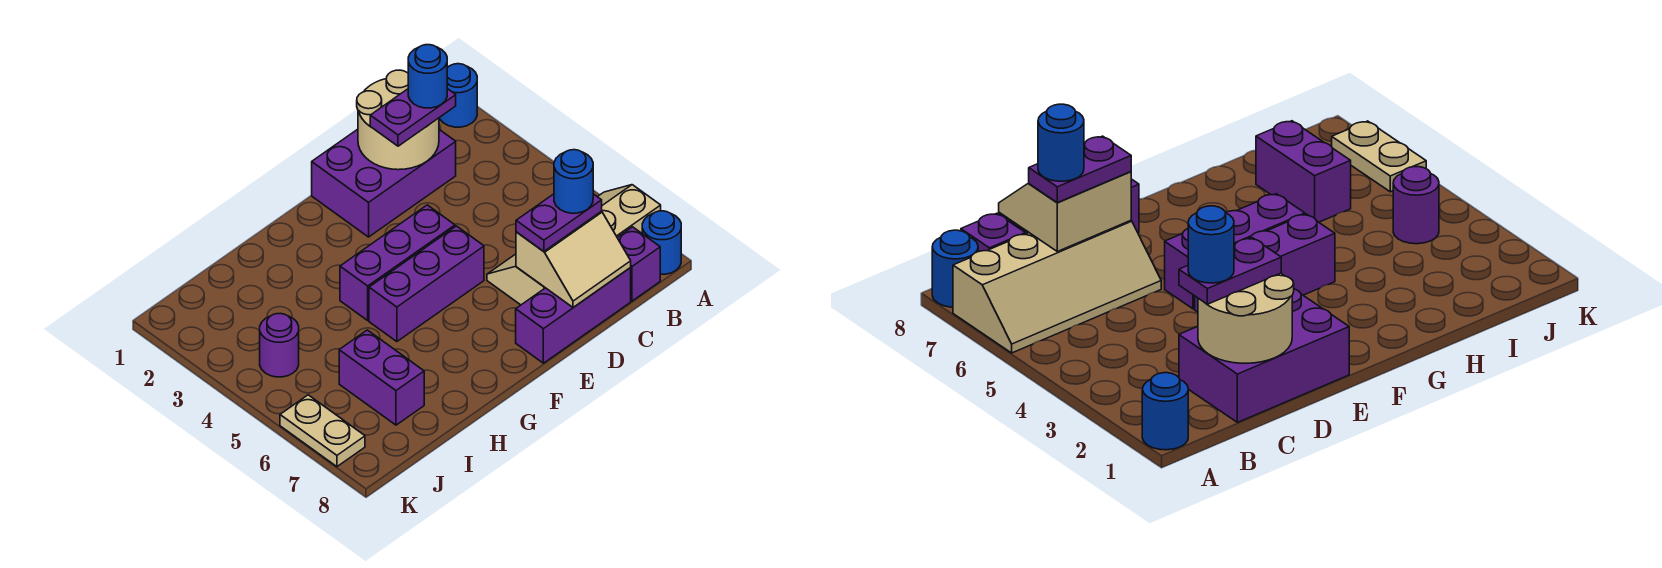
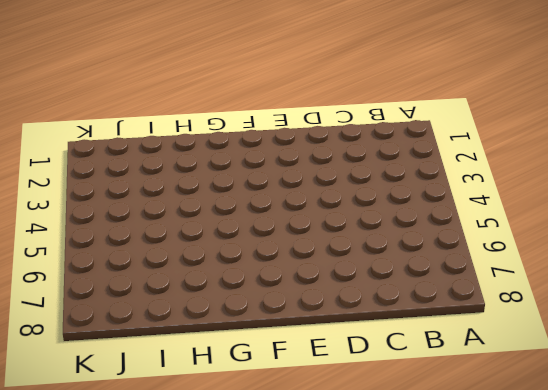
none -> blue 1x1 round brick [439,64,477,127]
none -> tan 2x4 slope [487,185,661,305]
none -> blue 1x1 round brick [642,211,681,274]

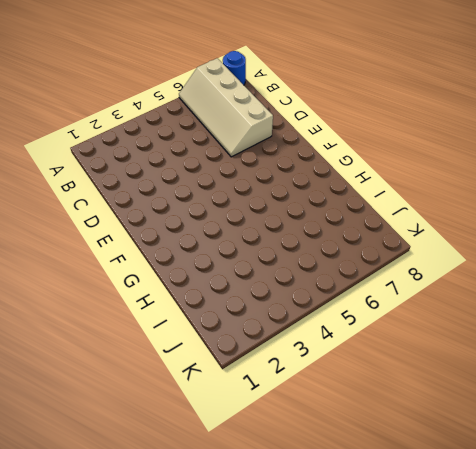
none -> blue 1x1 round brick [439,64,477,127]
none -> purple 1x1 brick [617,227,660,301]
none -> purple 2x3 brick [312,129,456,237]

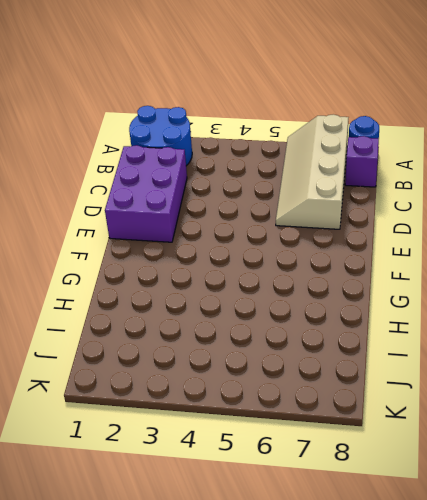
blue 2x2 round brick [129,106,192,166] -> blue 1x1 round brick [439,64,477,127]
none -> purple 1x3 brick [516,268,631,363]
none -> purple 1x3 brick [340,205,455,320]
none -> purple 1x3 brick [369,226,484,342]

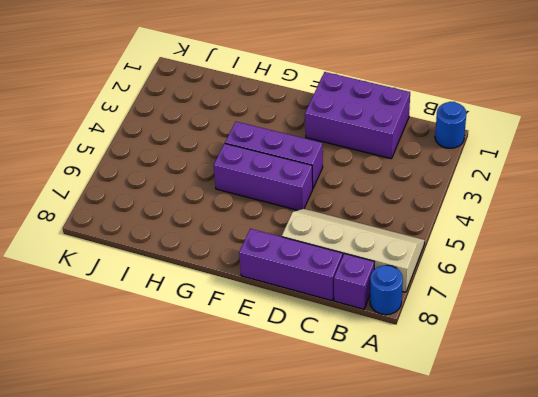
none -> purple 1x2 brick [339,330,424,425]
none -> purple 1x1 round brick [260,313,299,377]
none -> tan 1x2 plate [280,395,365,467]

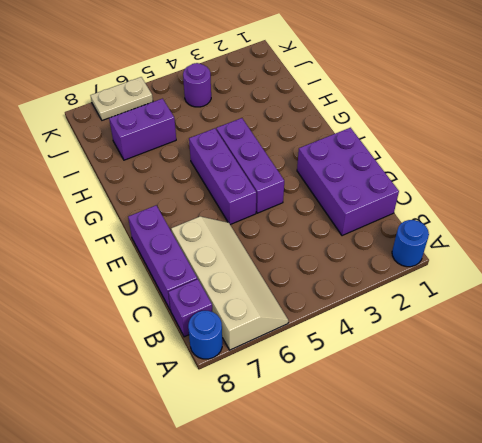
none -> tan 2x2 round brick [357,70,439,170]
none -> tan 2x2 slope [516,211,631,307]
none -> purple 1x2 plate [370,89,456,146]

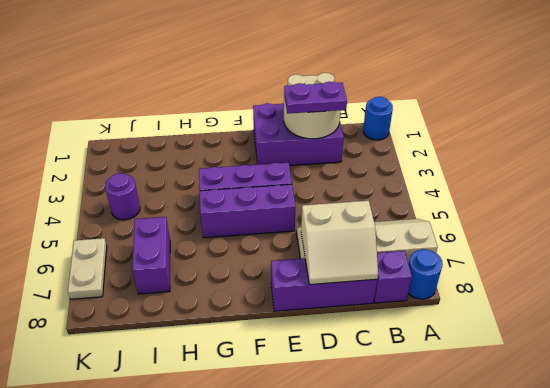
none -> purple 1x2 plate [516,194,602,251]
none -> blue 1x1 round brick [408,45,447,108]
none -> blue 1x1 round brick [554,150,593,213]

